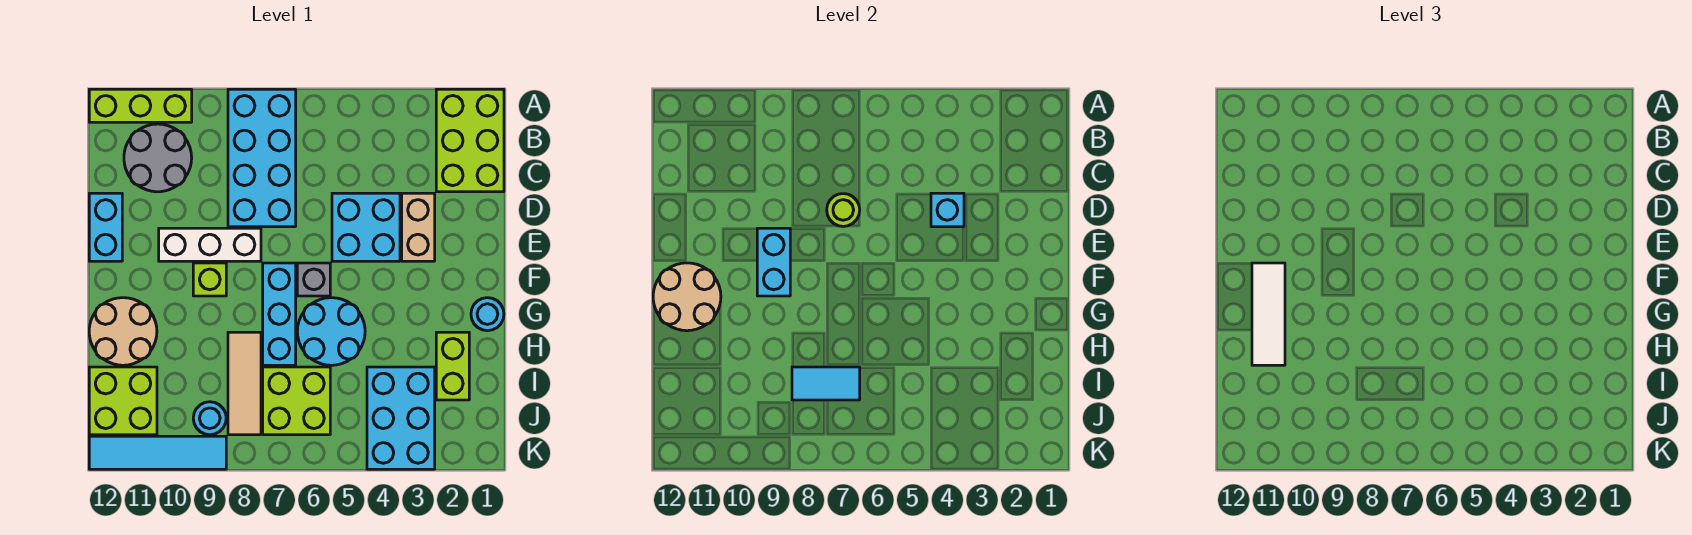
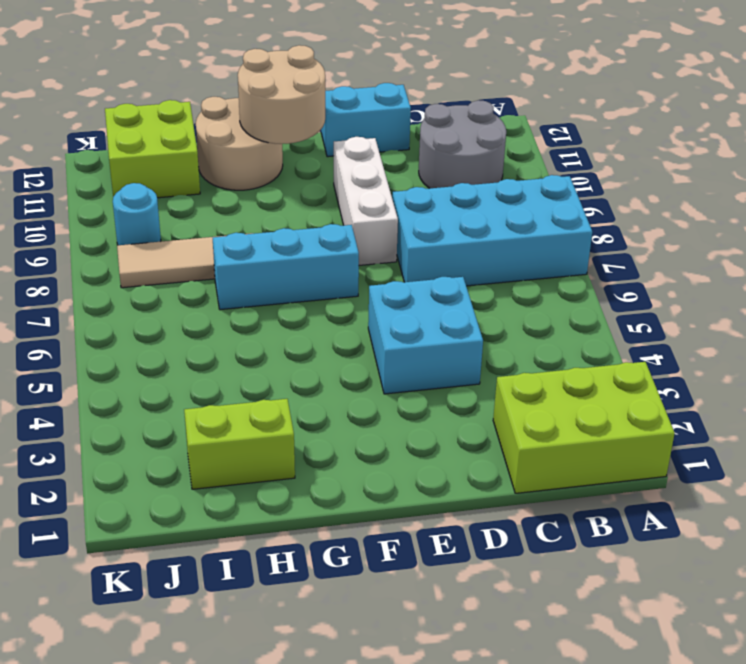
none -> lime 1x3 brick [89,89,192,122]
none -> tan 1x2 brick [402,193,435,261]
none -> grey 1x1 brick [297,263,330,296]

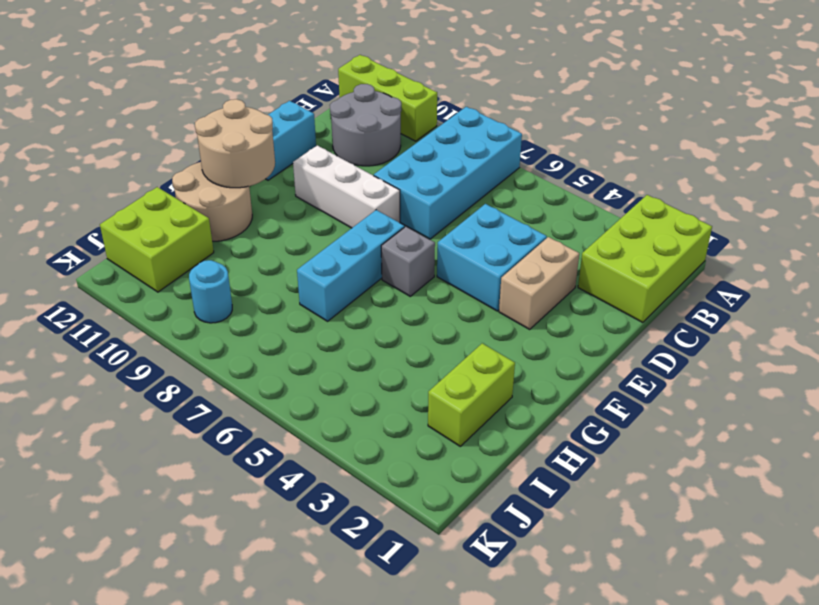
none -> lime 1x1 brick [193,263,226,296]
none -> cyan 1x1 round brick [471,298,504,331]
none -> cyan 2x2 round brick [297,298,365,365]

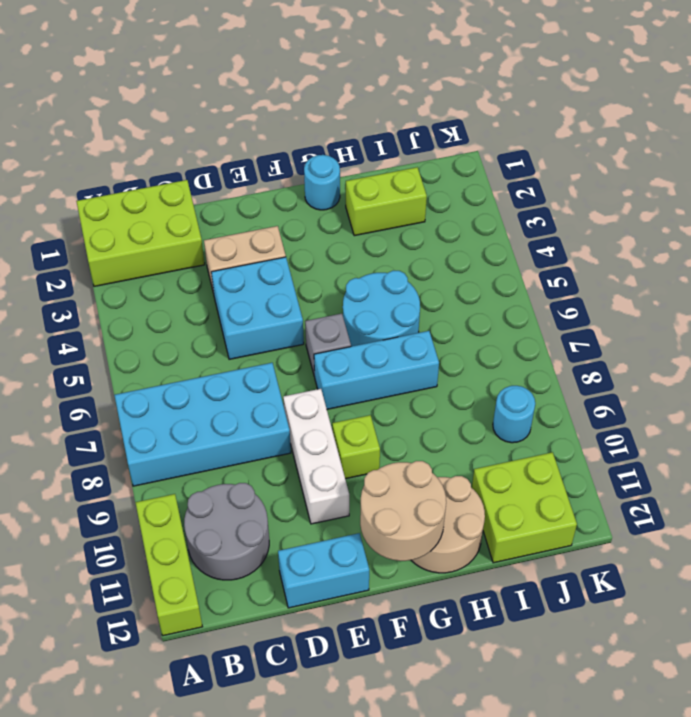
none -> tan 1x3 tile [228,332,261,435]
none -> cyan 2x3 brick [367,367,435,469]
none -> lime 2x2 brick [263,367,330,435]

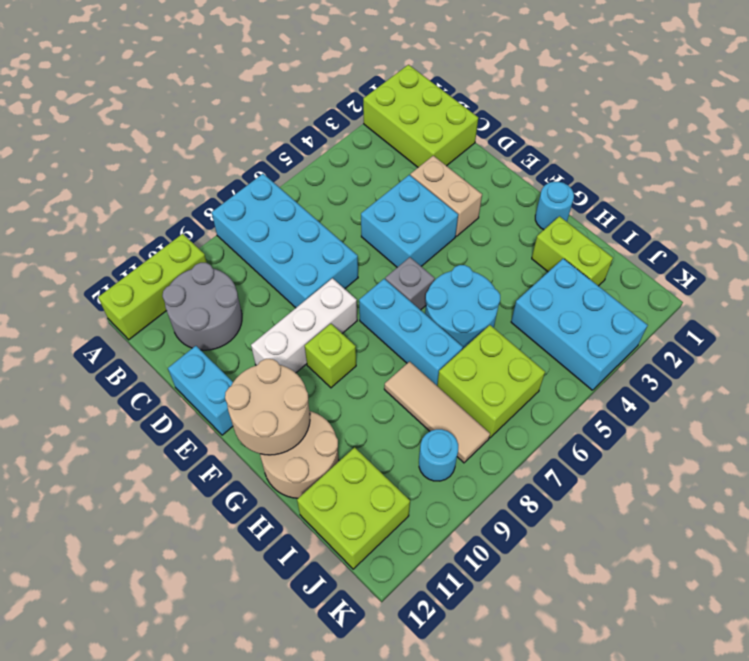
none -> cyan 1x4 tile [89,436,226,469]
none -> cyan 1x1 brick [931,193,964,227]
none -> lime 1x1 round brick [827,194,860,226]

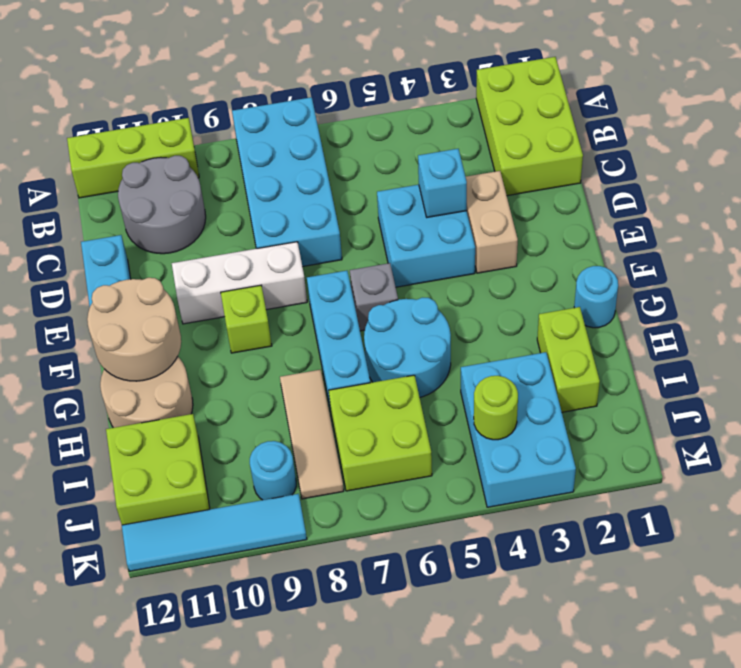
lime 1x1 round brick [474,376,518,440] -> lime 1x1 round brick moved to [827,194,860,226]
none -> cyan 1x2 brick [757,228,790,296]
none -> cyan 1x2 tile [792,367,860,400]
none -> white 1x3 tile [1252,263,1285,365]

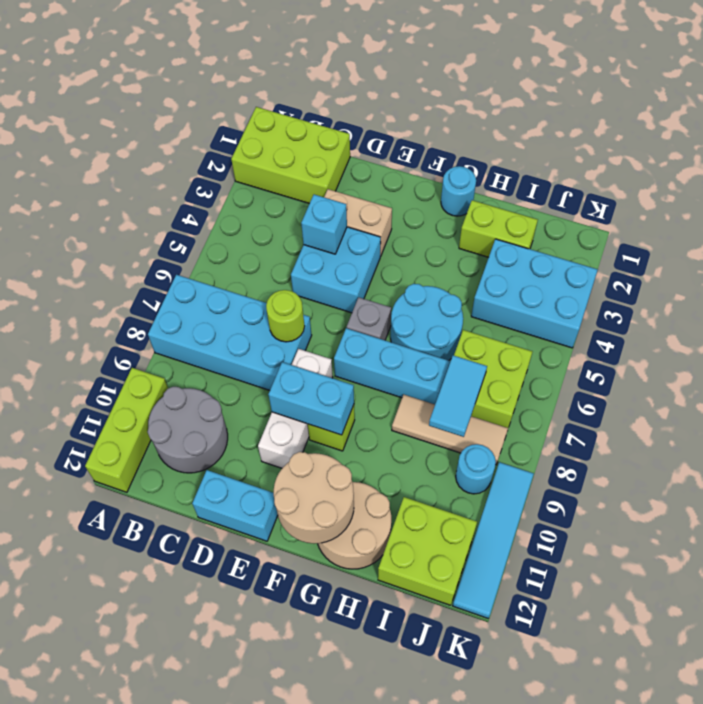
none -> white 1x3 tile [1252,263,1285,365]

